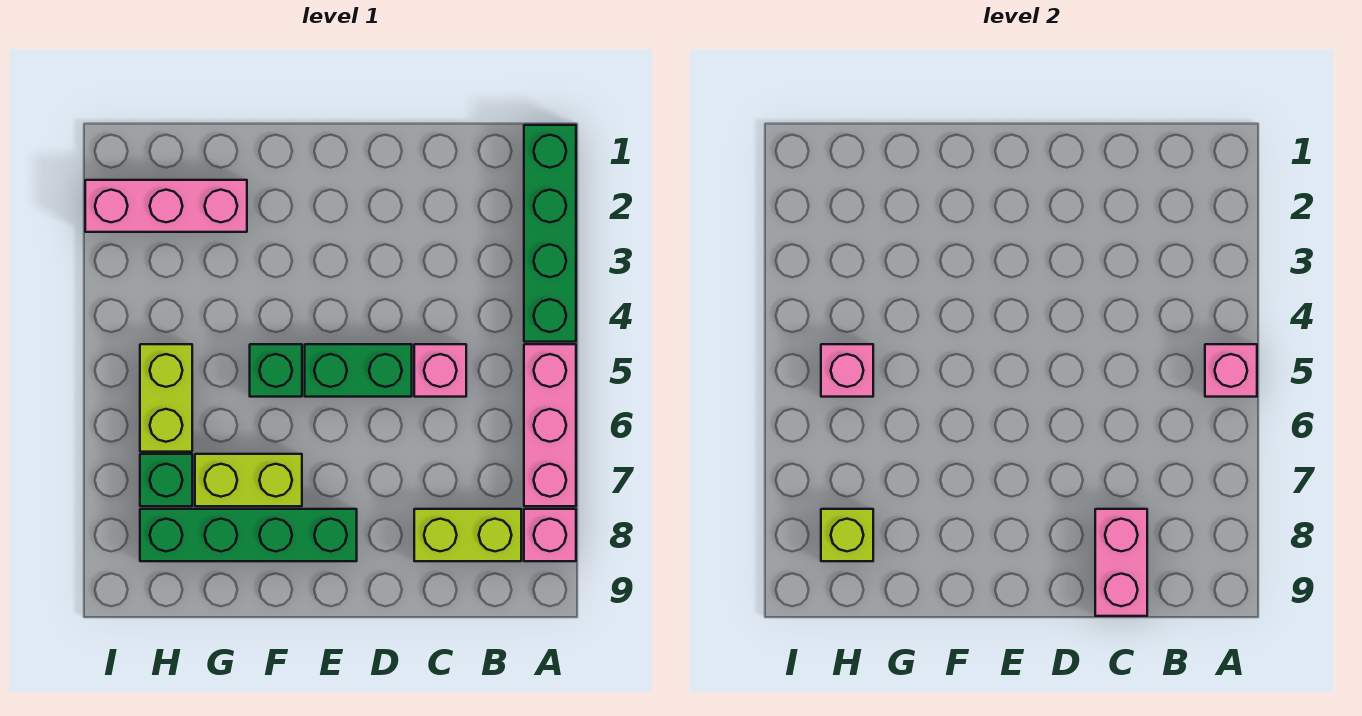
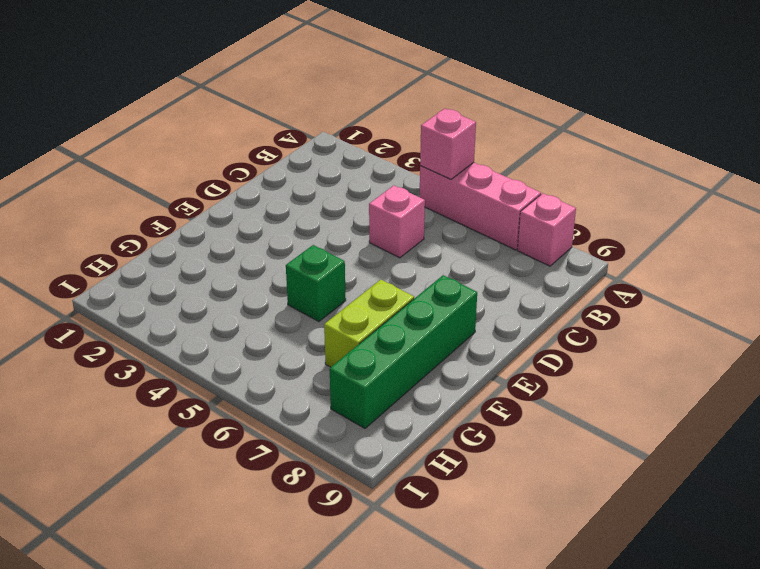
none -> green 1x4 brick [524,125,576,342]
none -> lime 1x2 brick [414,509,521,561]
none -> green 1x2 brick [305,344,412,397]

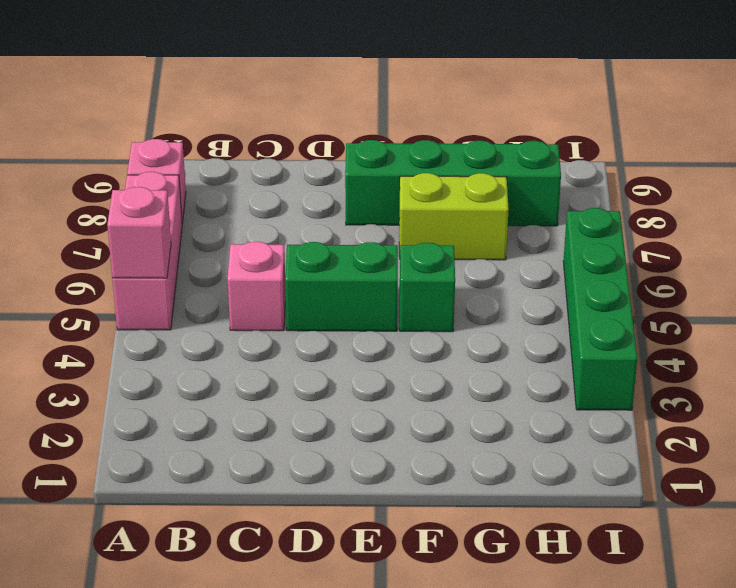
green 1x4 brick [563,208,637,410] -> green 1x4 brick moved to [524,125,576,342]
none -> lime 1x2 brick [414,509,521,561]
none -> pink 1x3 brick [85,180,247,232]
none -> lime 1x2 brick [140,344,192,452]

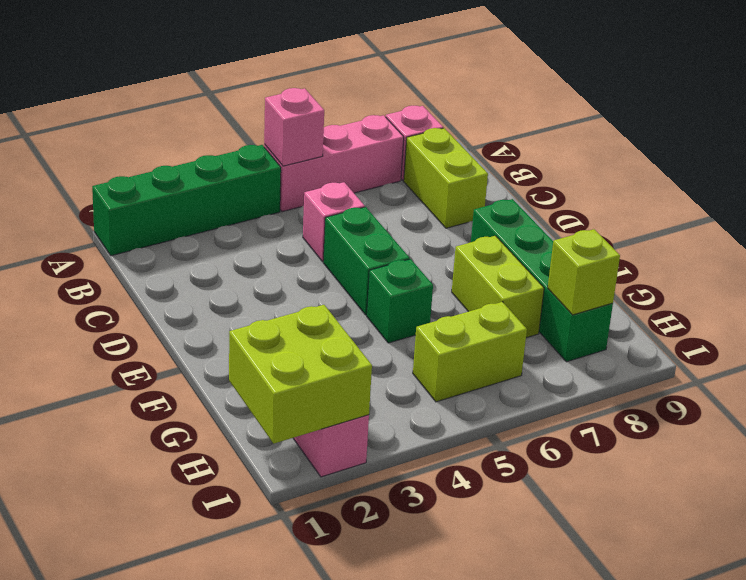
lime 2x2 brick [229,305,372,444] -> none
none -> green 1x1 brick [140,454,192,506]
none -> pink 1x2 brick [1095,509,1147,616]
none -> pink 1x1 brick [821,344,873,397]

